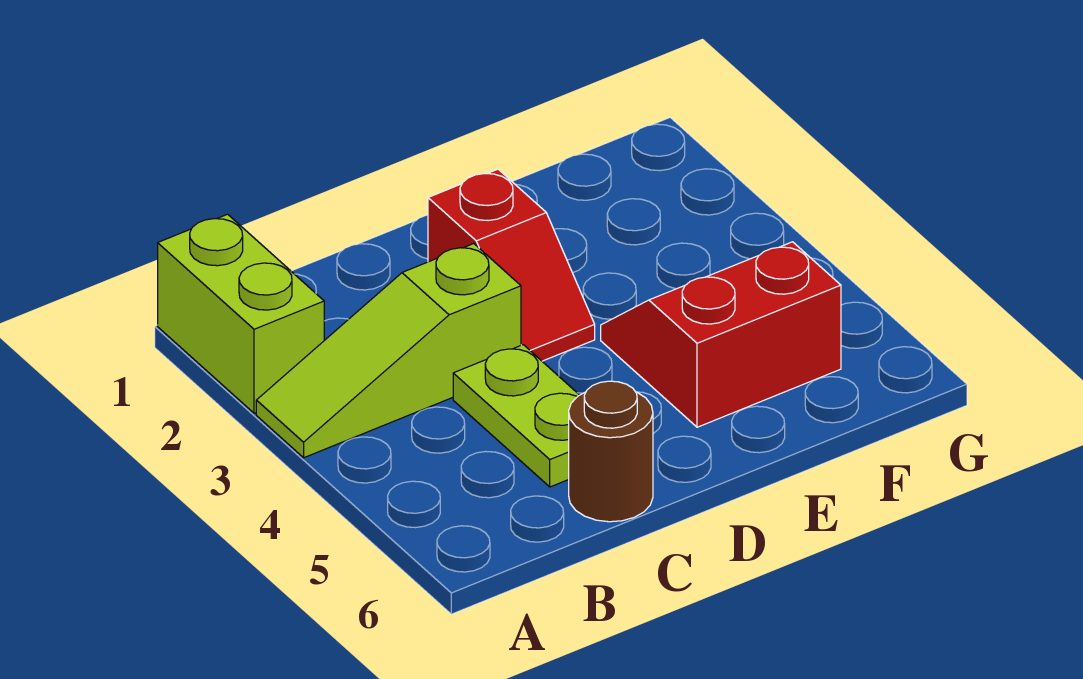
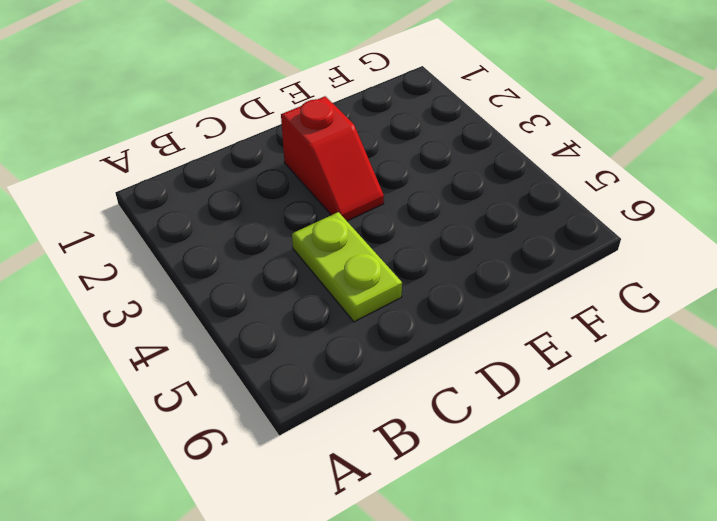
none -> lime 1x2 brick [158,214,324,413]
none -> lime 1x3 slope [256,244,521,458]

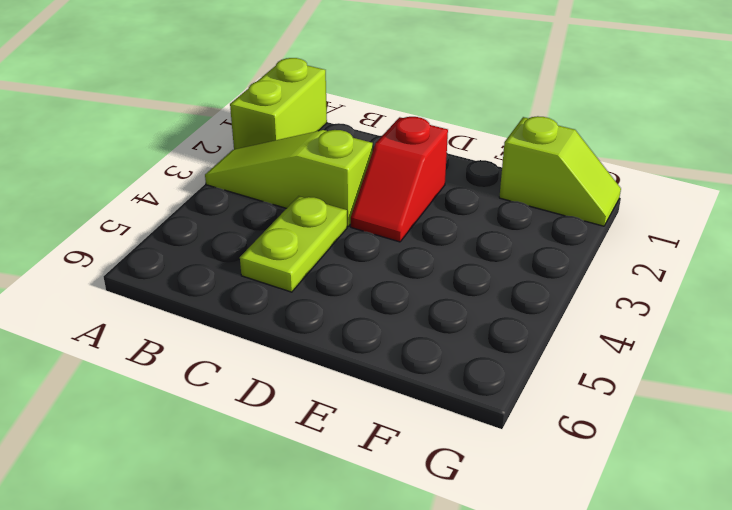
lime 1x2 slope [499,116,621,226] -> none
none -> brown 1x1 round brick [569,381,653,522]
none -> red 2x2 slope [601,242,841,427]

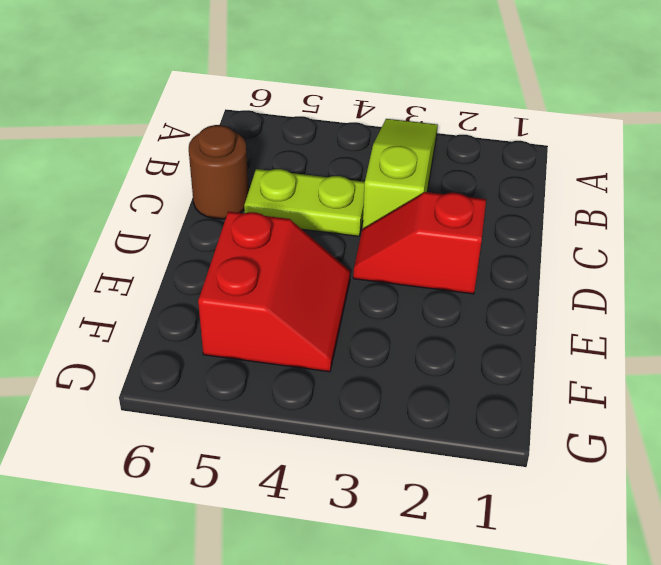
none -> lime 1x2 brick [158,214,324,413]

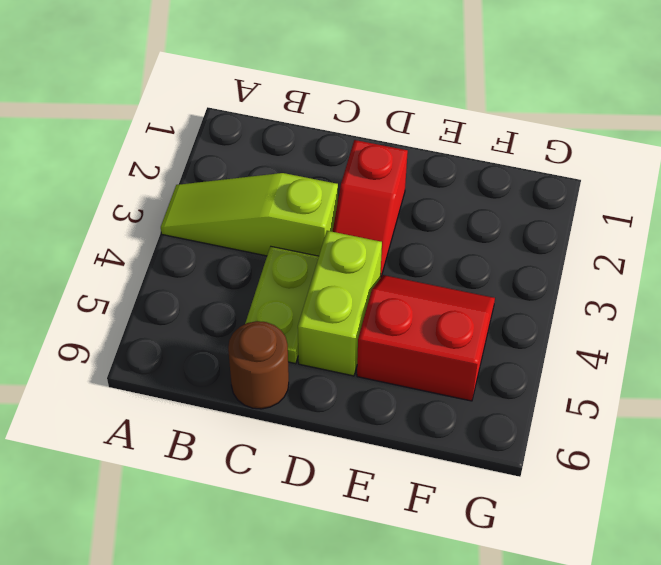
lime 1x2 brick [298,231,382,376] -> lime 1x2 brick moved to [158,214,324,413]

